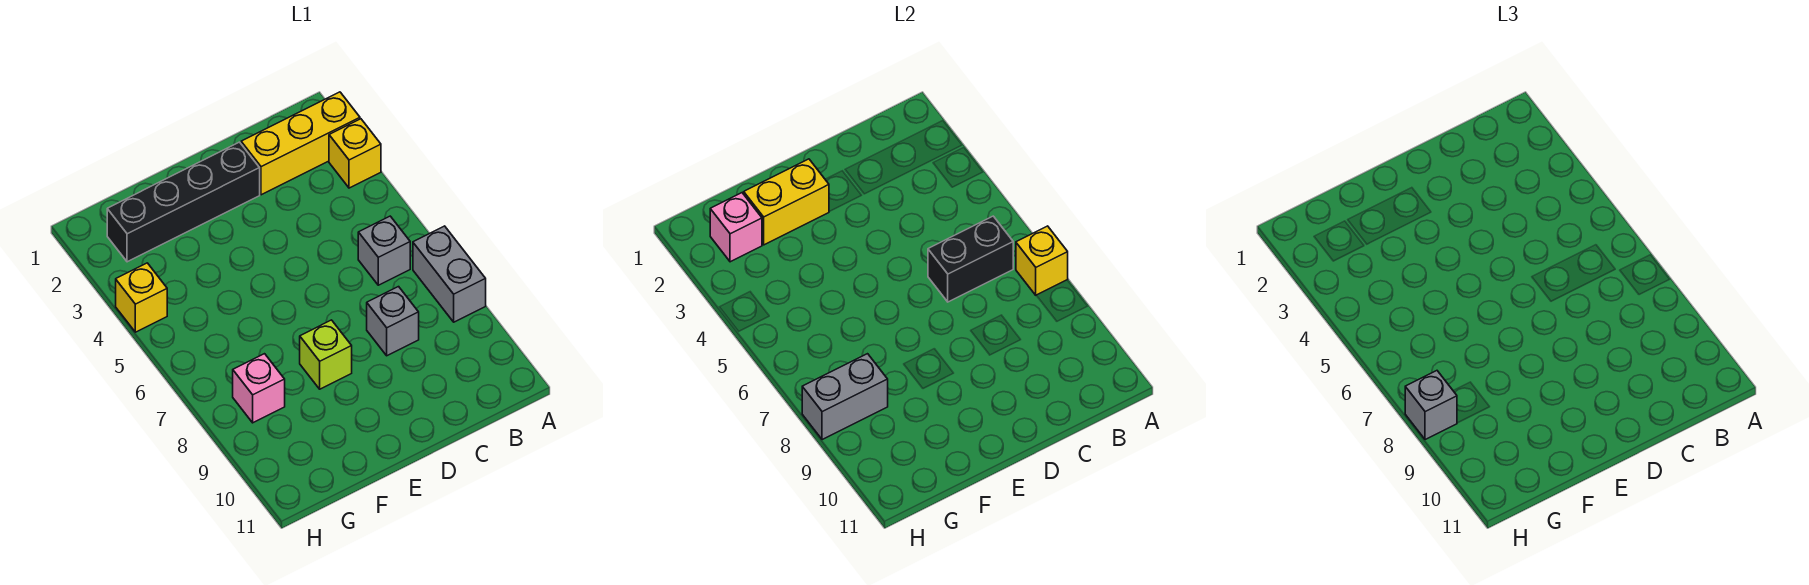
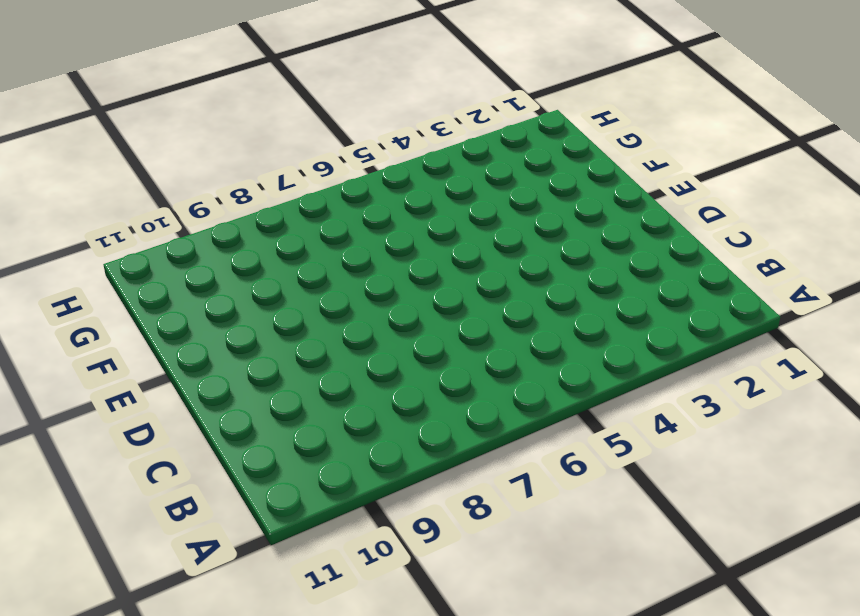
none -> yellow 1x3 brick [241,92,360,195]
none -> yellow 1x1 brick [329,119,381,188]
none -> grey 1x2 brick [413,226,486,322]

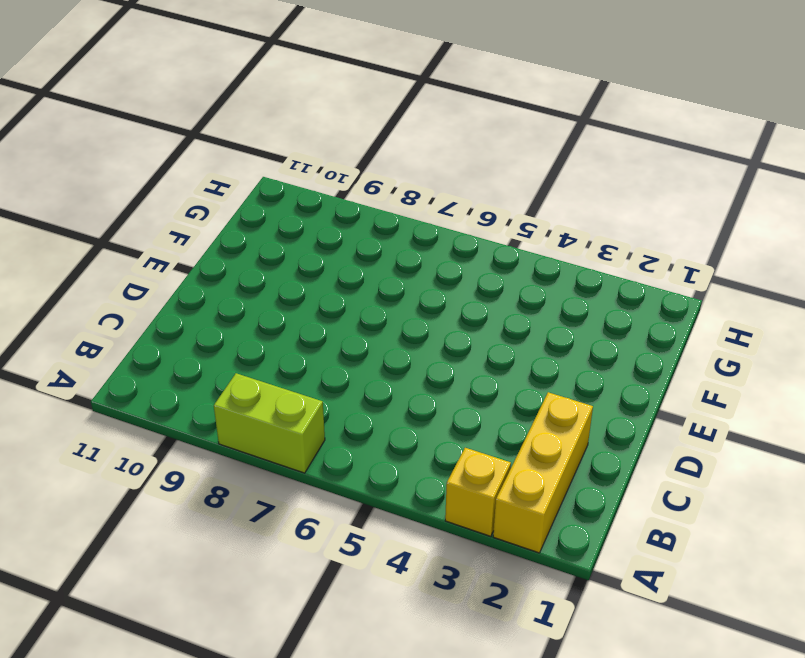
lime 1x2 brick [214,373,325,473] -> grey 1x2 brick [413,226,486,322]
none -> grey 1x1 brick [358,216,410,285]
none -> grey 1x1 brick [367,287,419,356]
none -> black 1x4 brick [107,142,260,262]

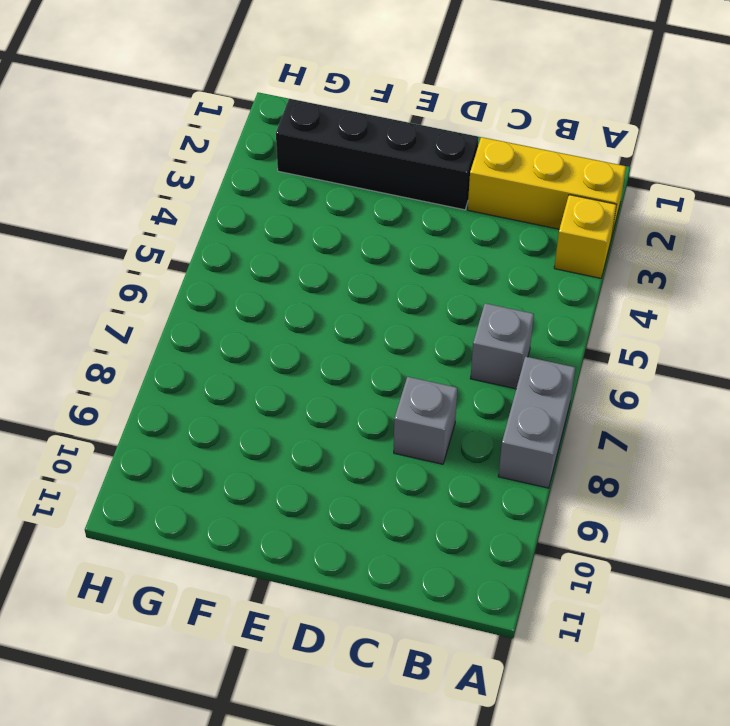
none -> lime 1x1 brick [300,320,352,389]
none -> pink 1x1 brick [233,354,285,423]
none -> yellow 1x1 brick [116,263,167,332]

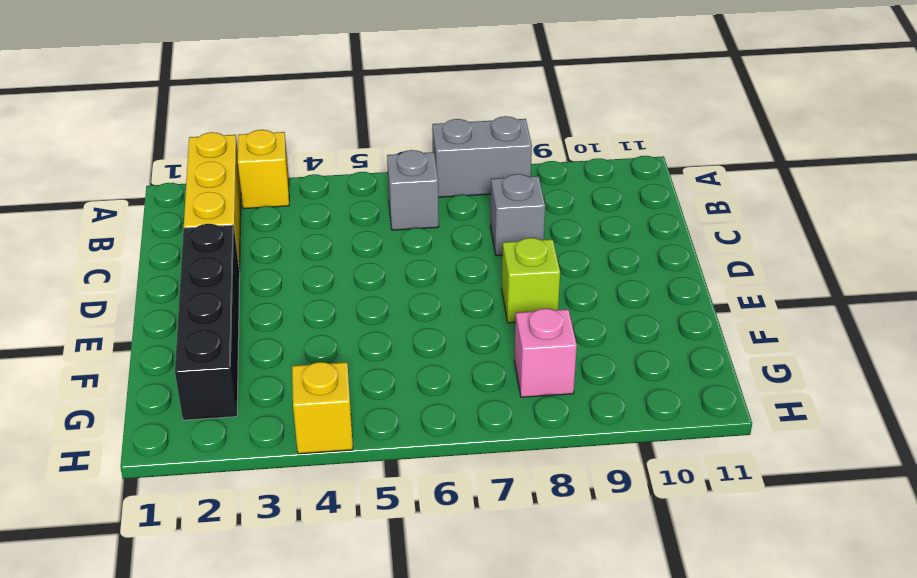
none -> yellow 1x1 brick [1016,226,1068,295]
none -> black 1x2 brick [928,216,1013,302]
none -> yellow 1x2 brick [744,159,829,245]

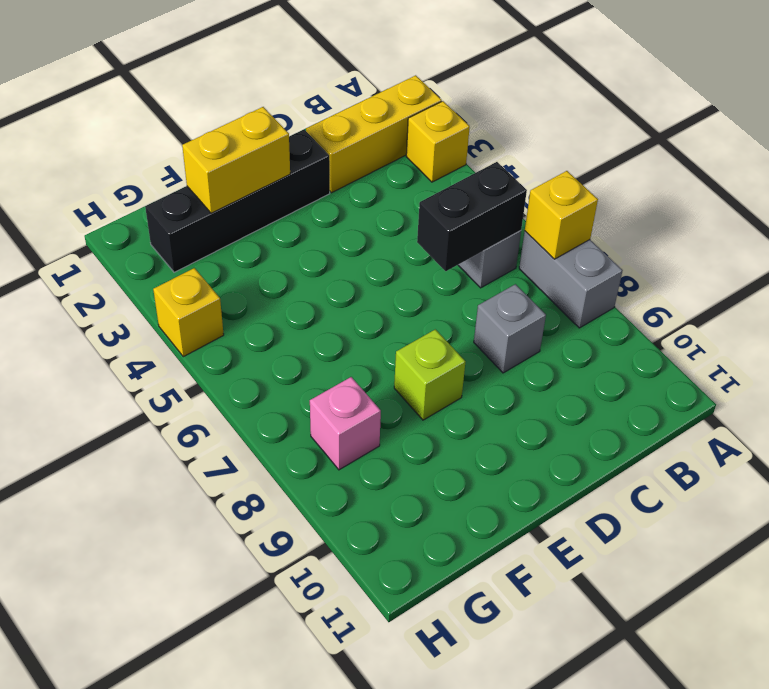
none -> pink 1x1 brick [710,193,762,262]
none -> grey 1x2 brick [802,354,888,440]
none -> grey 1x1 brick [1405,371,1457,440]

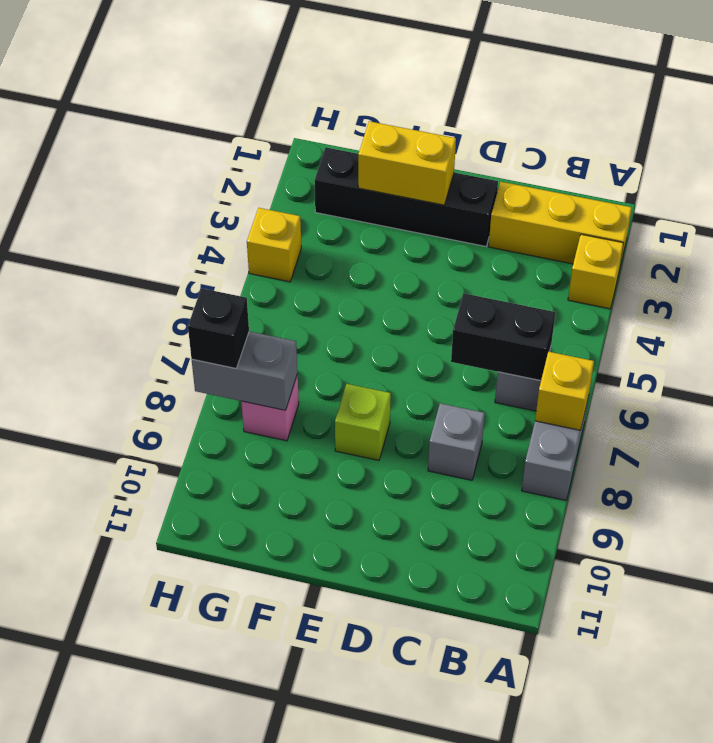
black 1x1 brick [188,288,249,368] -> grey 1x1 brick [1405,371,1457,440]
none -> pink 1x1 brick [710,193,762,262]

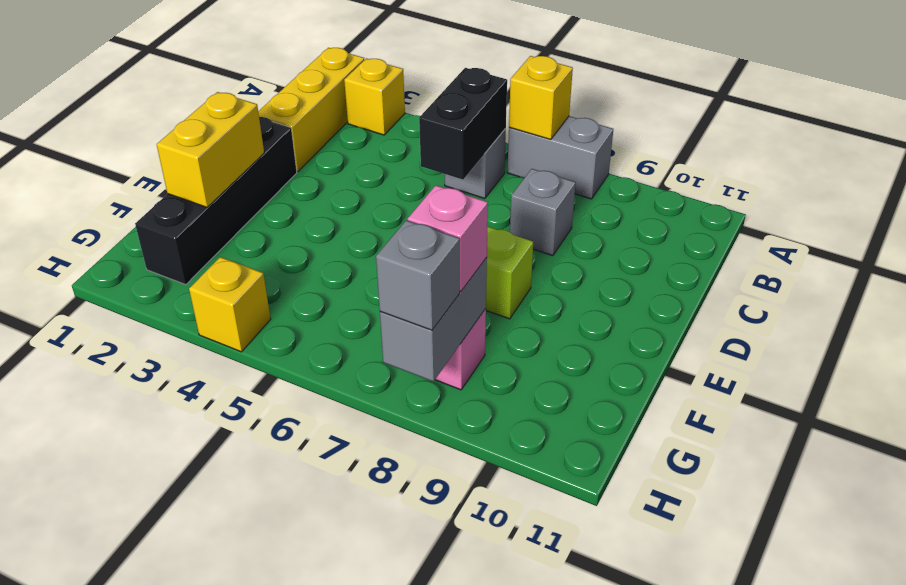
pink 1x1 brick [408,185,488,291] -> pink 1x1 brick moved to [710,193,762,262]

